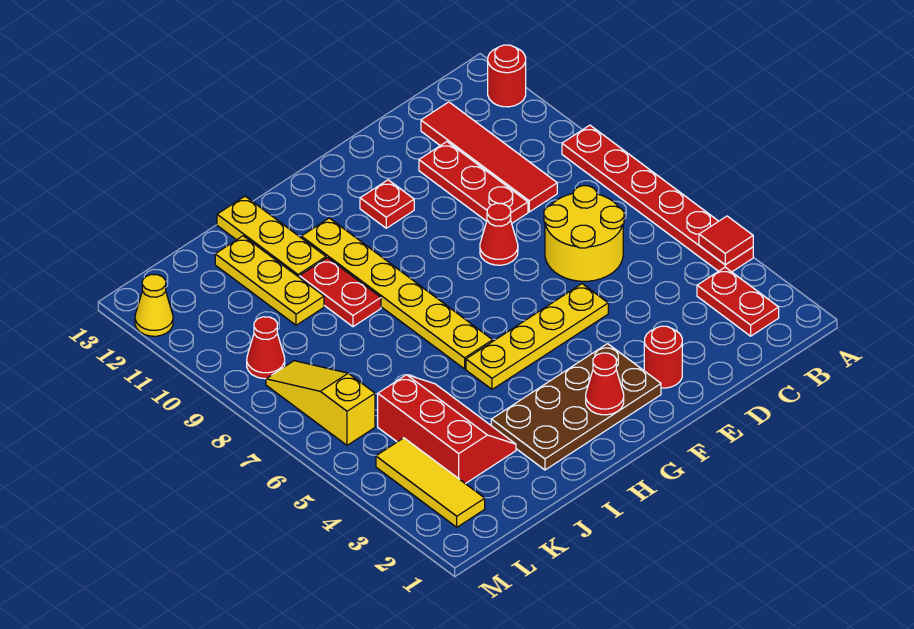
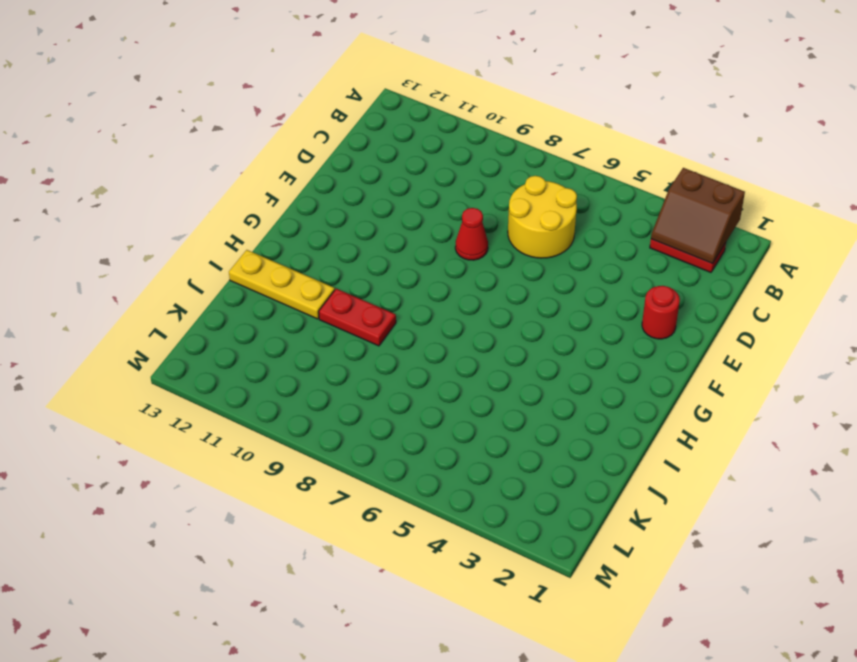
brown 2x2 slope [651,168,745,264] -> none
none -> red 1x6 plate [562,125,753,272]
none -> red 1x1 round brick [488,45,526,107]
none -> red 1x4 tile [421,102,557,212]

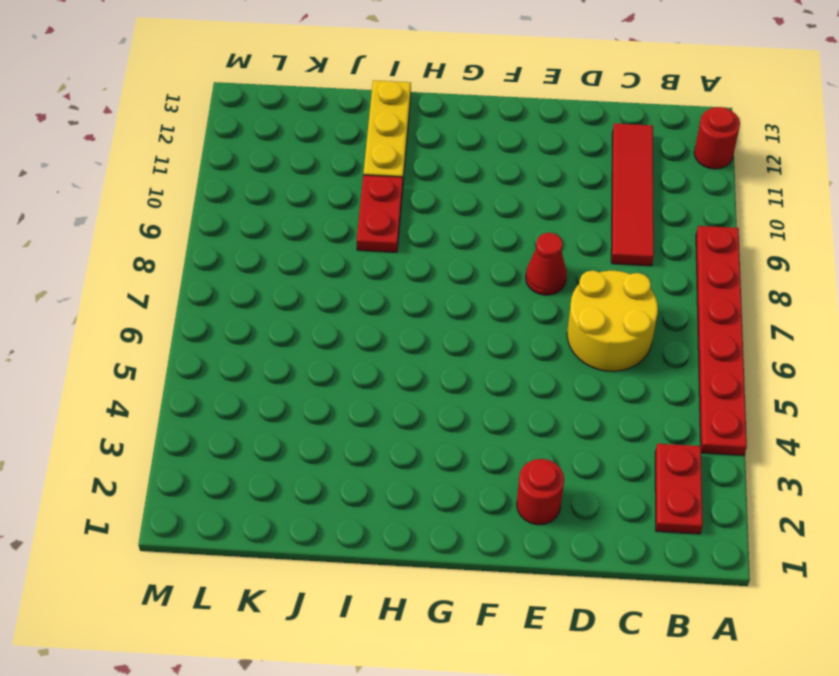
none -> red 1x3 plate [419,142,528,223]
none -> yellow 1x4 plate [466,284,608,389]
none -> brown 2x4 plate [491,344,661,470]

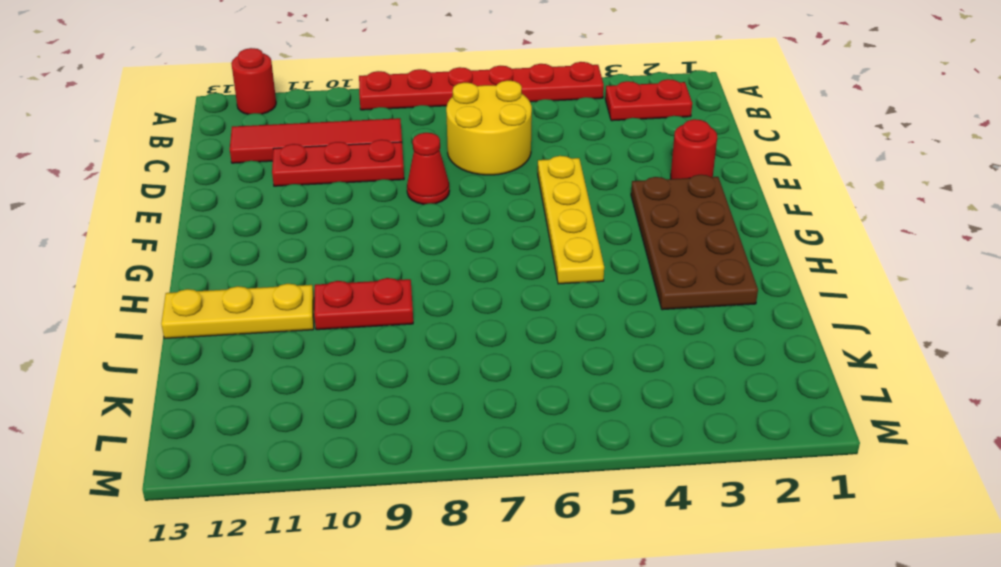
none -> red 1x1 plate [360,180,414,228]
none -> yellow 1x6 plate [301,218,493,369]
none -> red 2x3 slope [378,375,516,484]

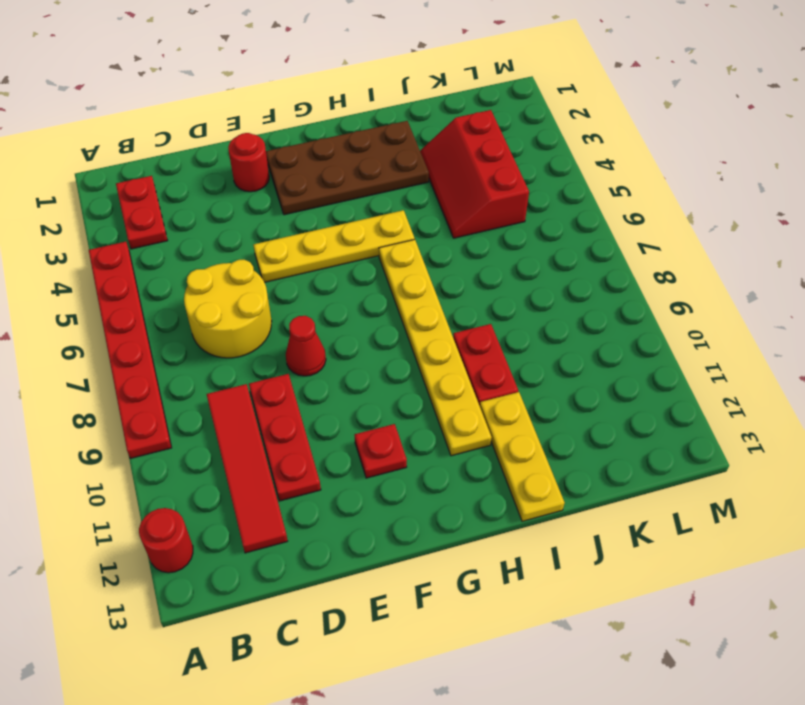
none -> yellow 1x3 plate [215,236,324,325]
none -> yellow 1x3 tile [376,438,485,527]
none -> yellow 1x3 slope [266,361,375,445]

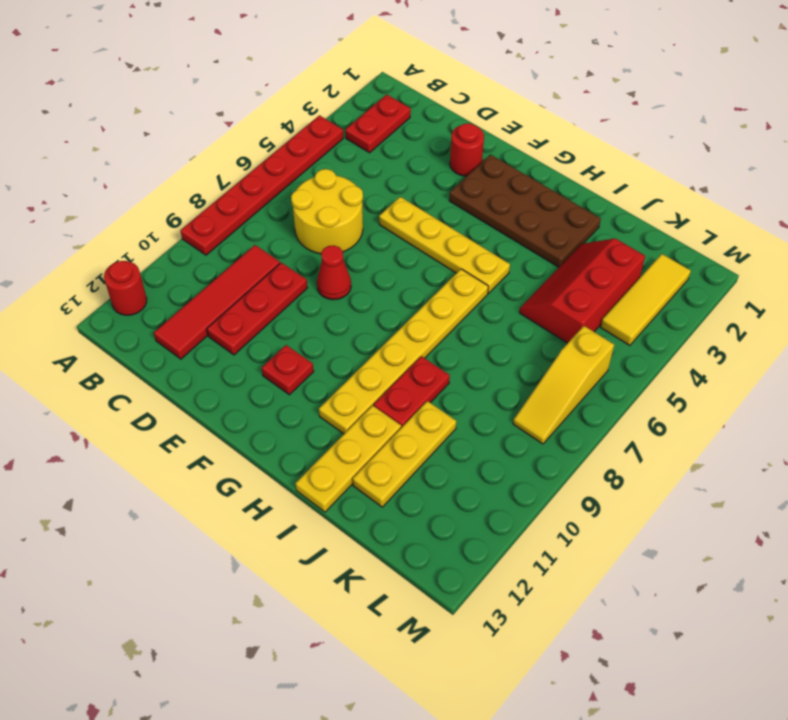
none -> red 1x1 cone [247,317,285,379]
none -> yellow 1x1 cone [135,274,173,336]
none -> red 1x1 tile [699,216,753,265]

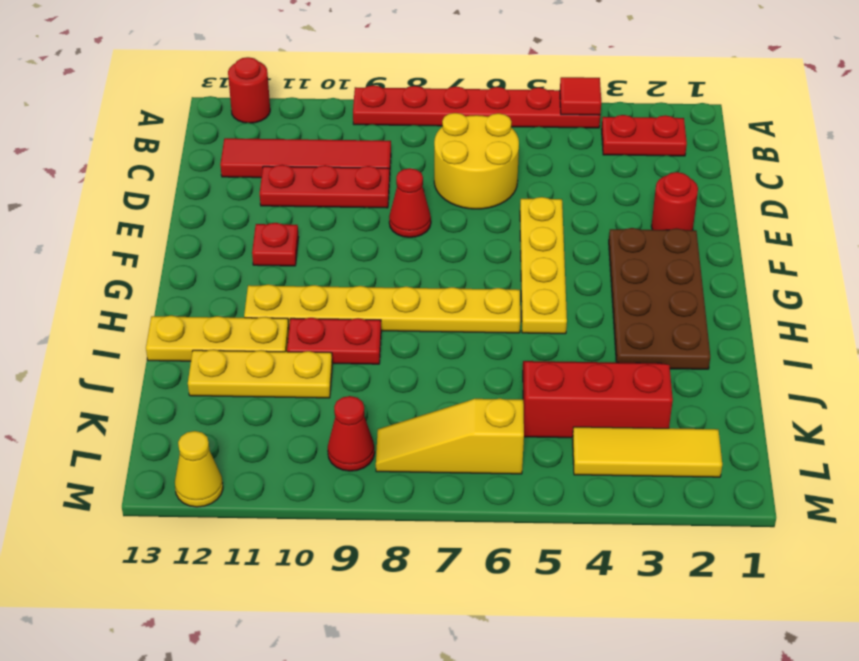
none -> red 1x1 cone [586,353,624,415]

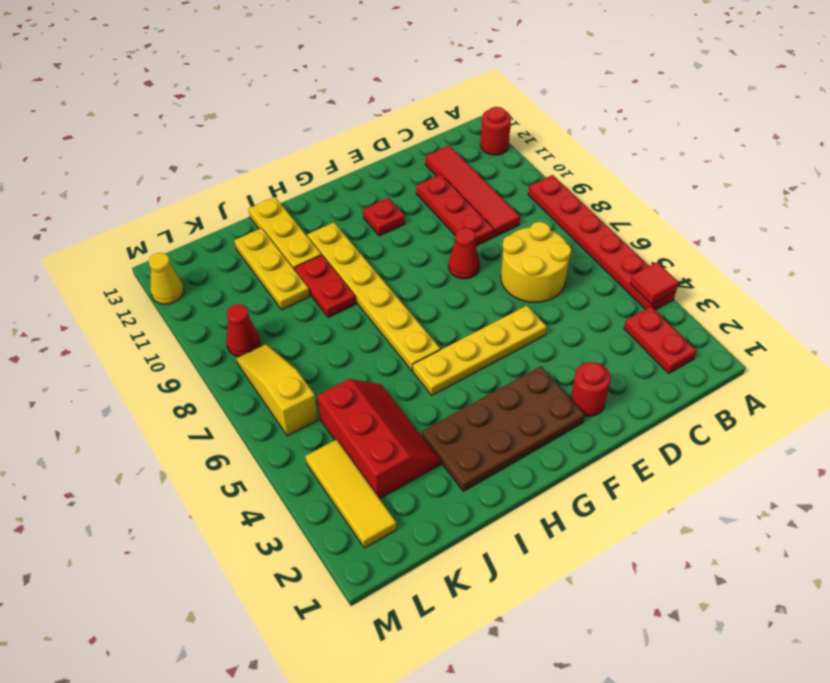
none -> red 1x1 cone [586,353,624,415]

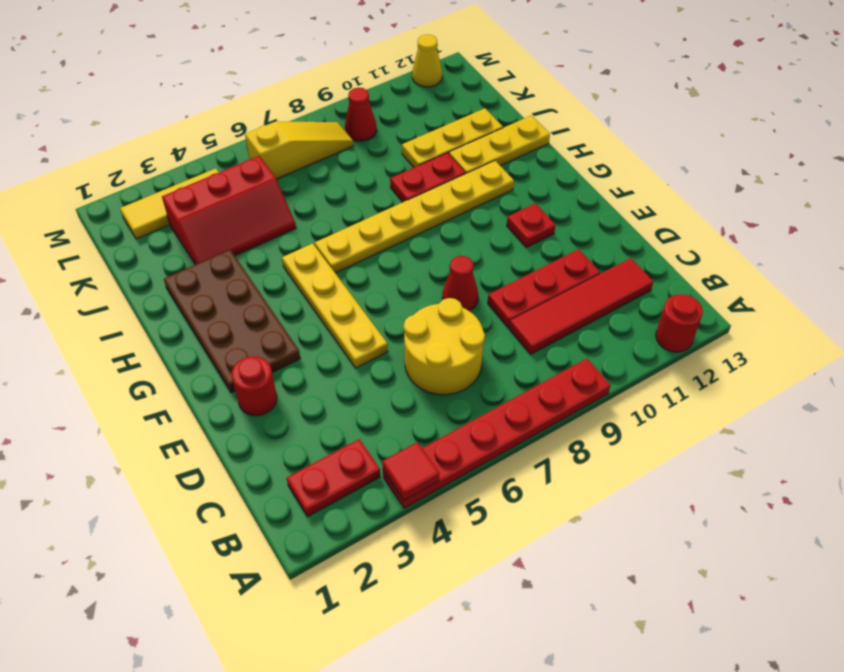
none -> red 1x1 cone [586,353,624,415]

